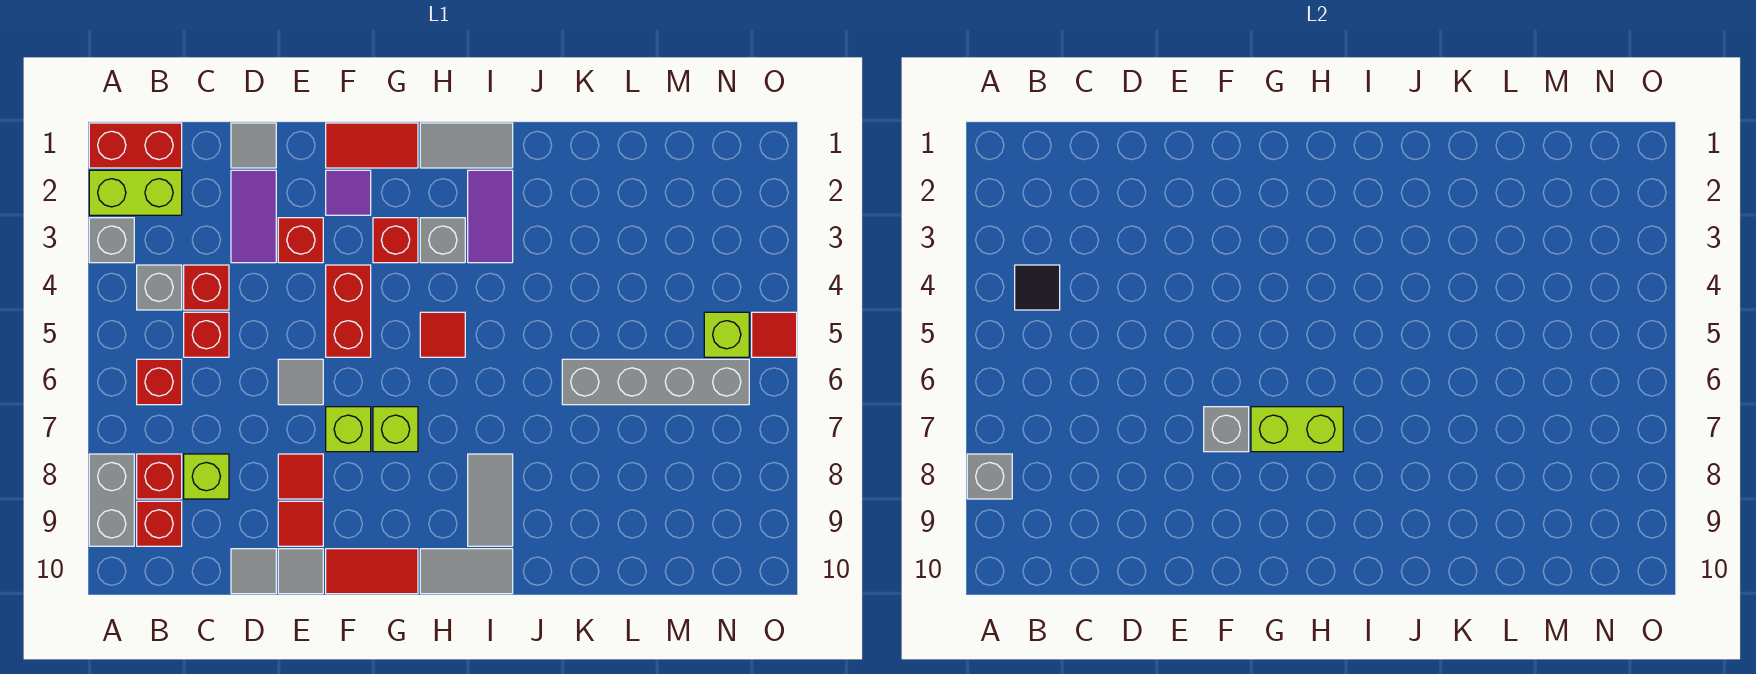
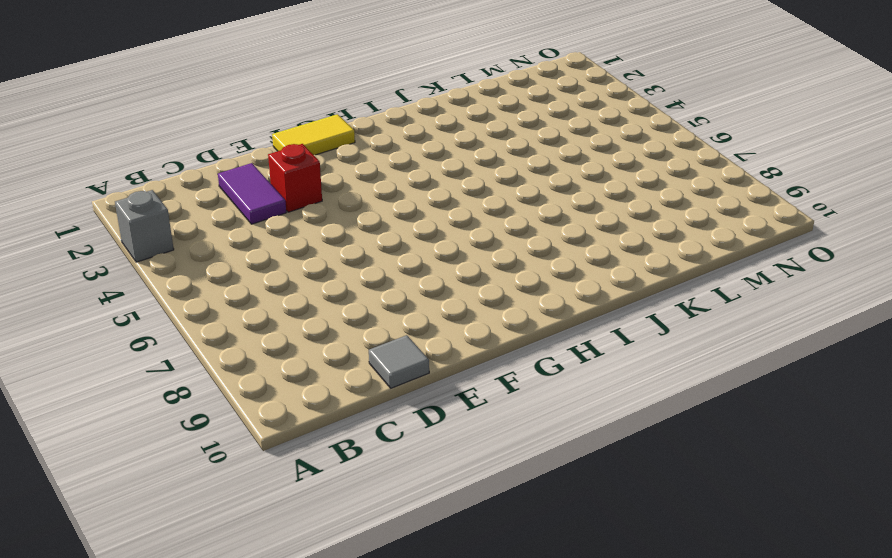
yellow 1x2 tile [272,114,355,155] -> red 1x2 tile [326,123,418,168]
none -> red 1x2 brick [89,123,182,168]
none -> lime 1x2 brick [89,170,182,215]
none -> grey 1x2 brick [89,454,134,546]
none -> grey 1x1 brick [137,265,182,310]

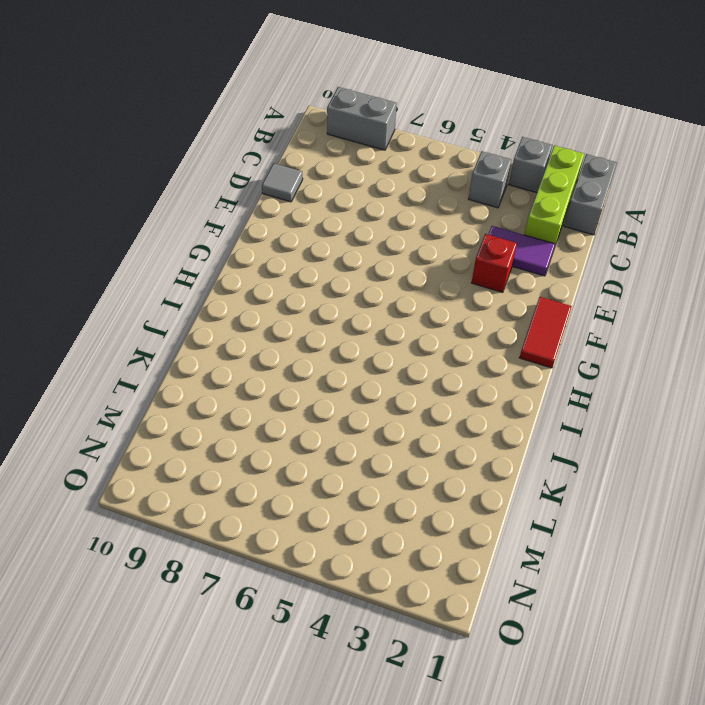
grey 1x2 brick [564,154,617,235] -> red 1x2 brick [89,123,182,168]
lime 1x3 brick [524,145,584,245] -> lime 1x2 brick [89,170,182,215]
none -> red 1x1 brick [137,359,182,405]
none -> red 1x1 brick [137,454,182,499]
none -> red 1x1 brick [137,501,182,546]
none -> red 1x1 brick [184,265,229,310]

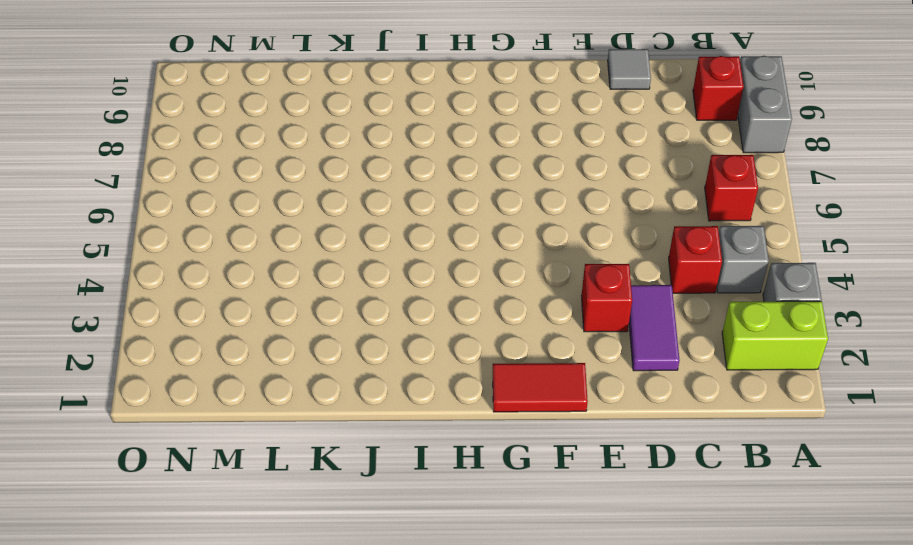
none -> red 1x2 brick [89,123,182,168]
none -> red 1x1 brick [137,454,182,499]
none -> red 1x1 brick [184,312,229,357]
none -> lime 1x1 brick [184,454,229,499]

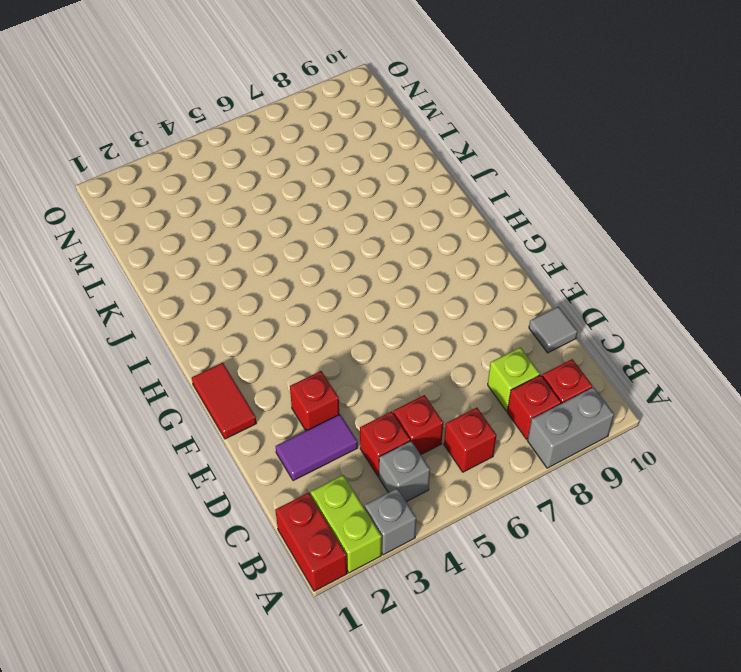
none -> grey 1x1 tile [231,123,276,168]
none -> grey 1x1 tile [278,359,323,405]
none -> red 1x1 tile [278,454,323,499]
none -> red 1x1 tile [278,501,323,546]

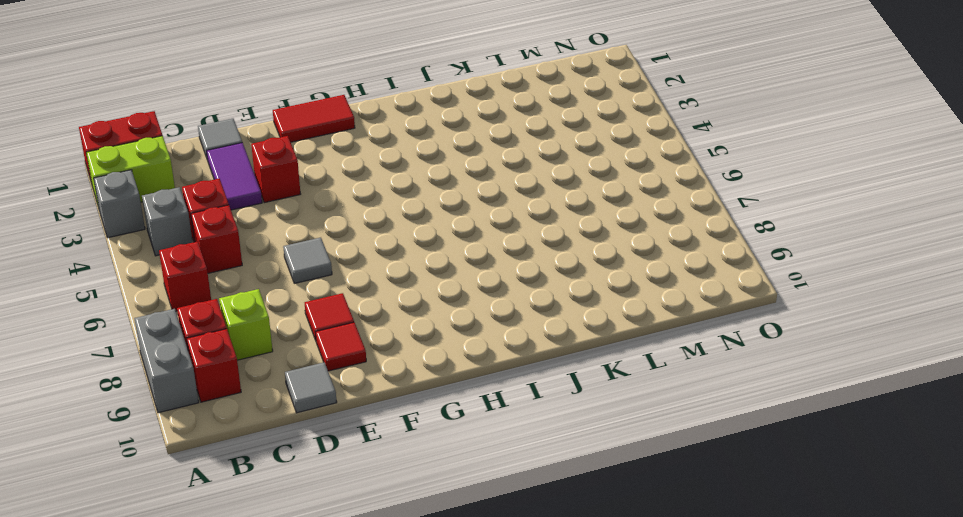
none -> grey 1x1 tile [278,549,323,594]
none -> purple 1x1 tile [326,170,371,215]
none -> red 1x2 brick [326,265,371,357]
none -> lime 1x1 brick [326,407,371,452]

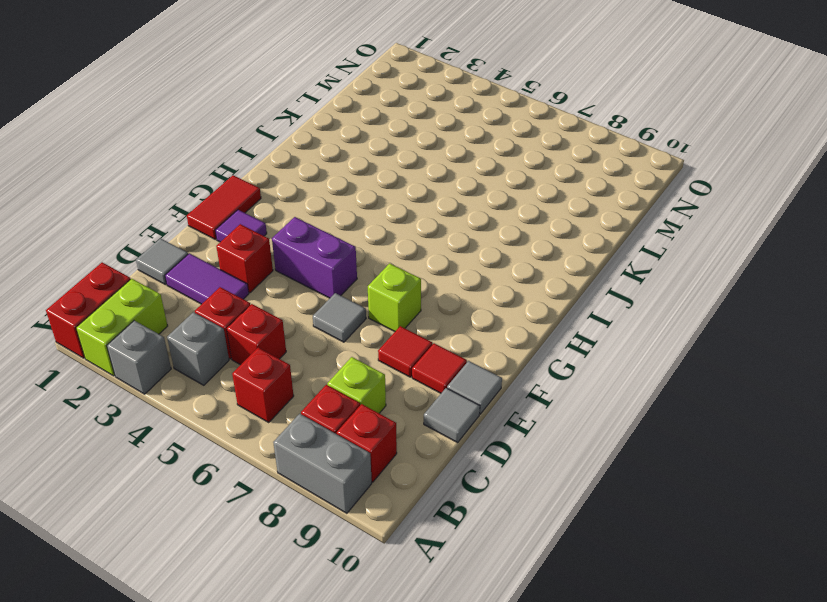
purple 1x2 brick [272,217,357,298] -> red 1x2 brick [326,265,371,357]
none -> red 1x2 tile [326,549,418,594]
none -> red 1x1 brick [373,218,418,263]
none -> lime 1x1 brick [373,407,418,452]
none -> grey 1x2 tile [420,123,513,168]

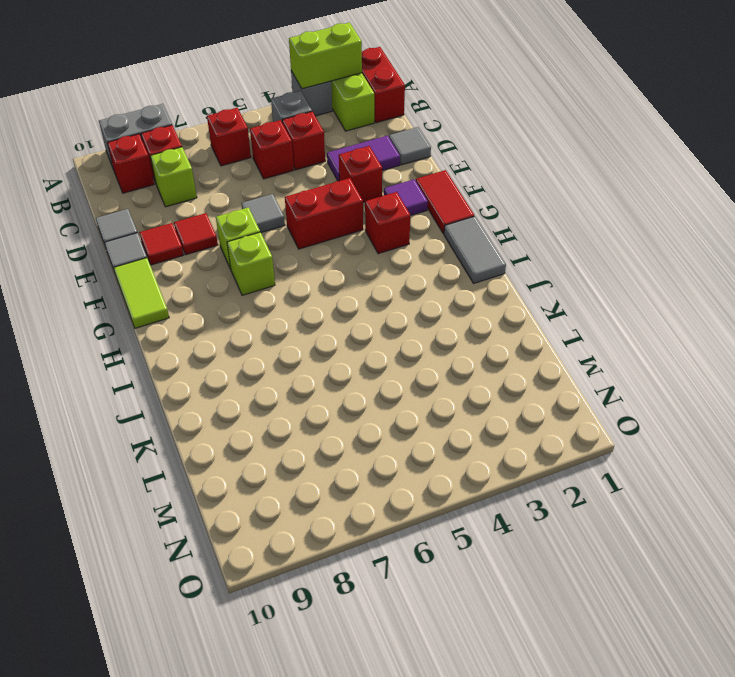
lime 1x2 brick [289,23,362,89] -> lime 1x2 brick turned to [1251,407,1343,452]
lime 1x2 tile [114,258,169,328] -> red 1x2 tile [326,549,418,594]
none -> grey 1x1 brick [420,218,465,263]
none -> red 1x1 tile [420,312,465,357]
none -> grey 1x2 tile [420,549,513,594]
none -> purple 1x2 tile [468,170,513,263]

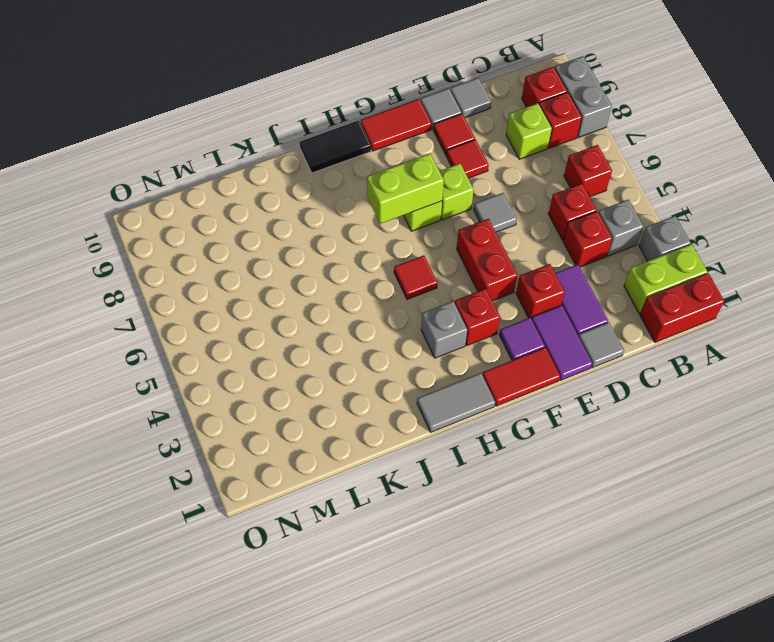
purple 1x2 tile [532,305,592,380] -> purple 1x2 tile moved to [468,170,513,263]
black 1x2 tile [300,120,371,173] -> grey 1x2 tile [420,549,513,594]
none -> grey 1x2 tile [468,454,513,546]
none -> grey 1x4 brick [562,359,749,405]
none -> lime 1x1 brick [704,312,749,357]
none -> red 1x1 tile [752,312,797,357]

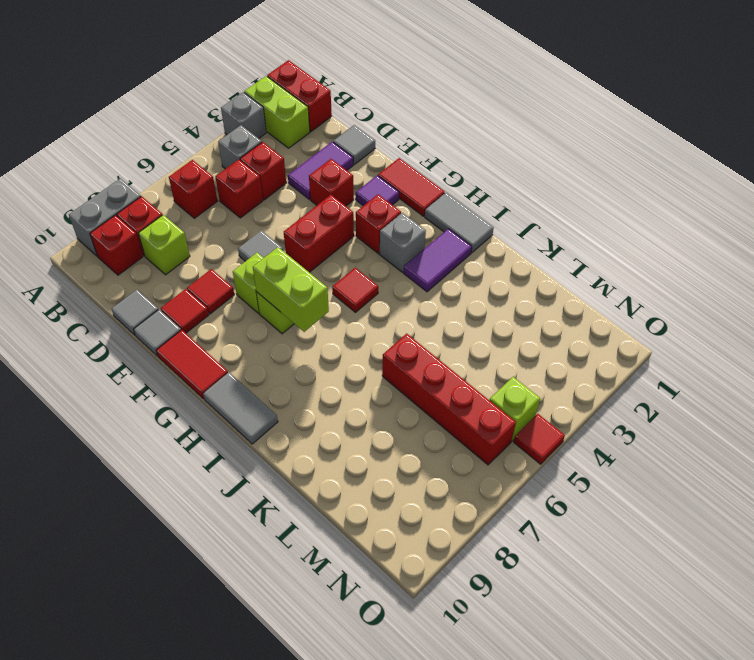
red 1x4 brick [382,334,516,465] -> grey 1x4 brick [562,359,749,405]
none -> grey 1x2 tile [468,454,513,546]
none -> grey 1x1 brick [967,454,1012,499]
none -> black 1x1 tile [1015,265,1060,310]
none -> grey 1x1 brick [1204,407,1249,452]

